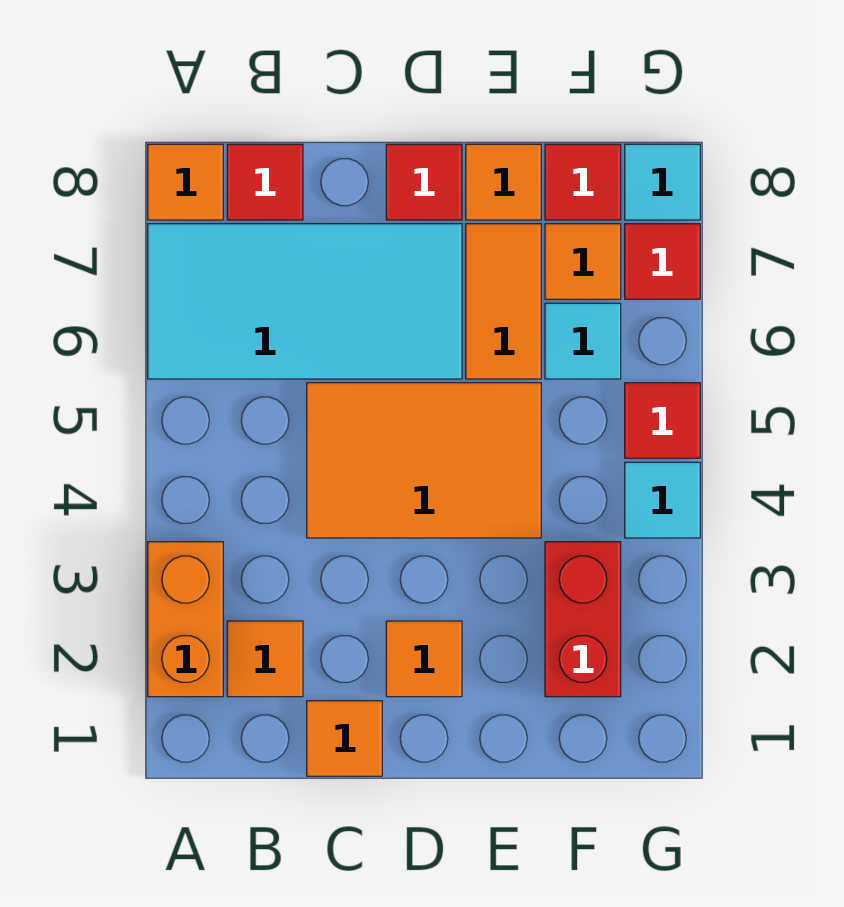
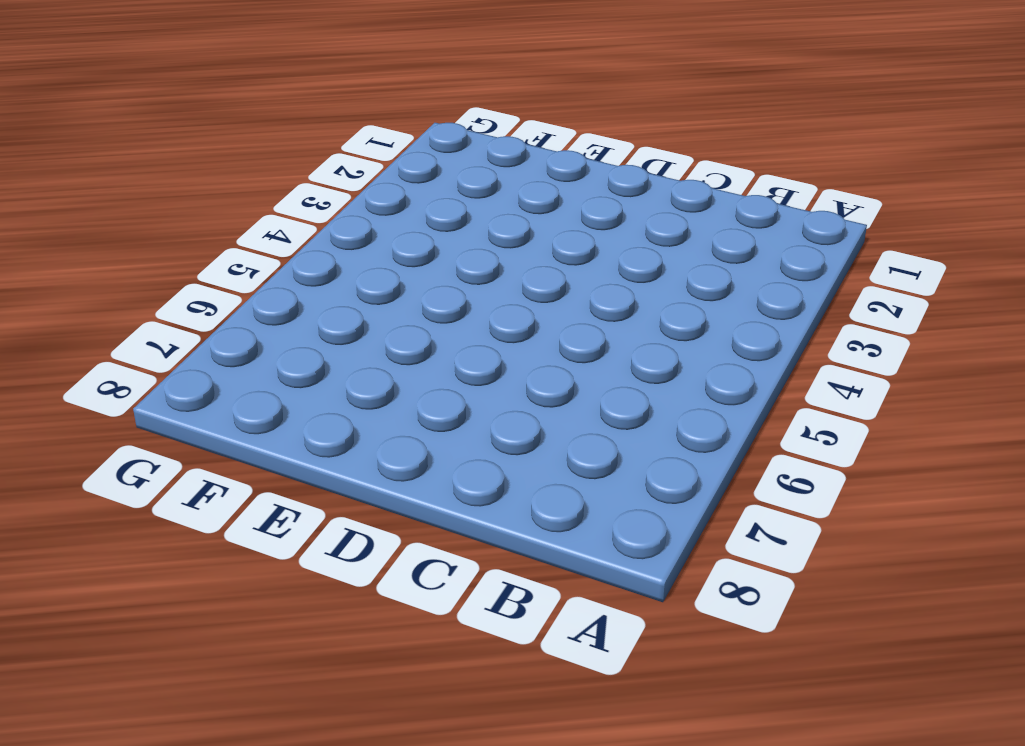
none -> orange 1x2 brick [148,542,223,697]
none -> cyan 2x4 tile [148,224,462,379]
none -> orange 1x1 tile [148,144,223,220]

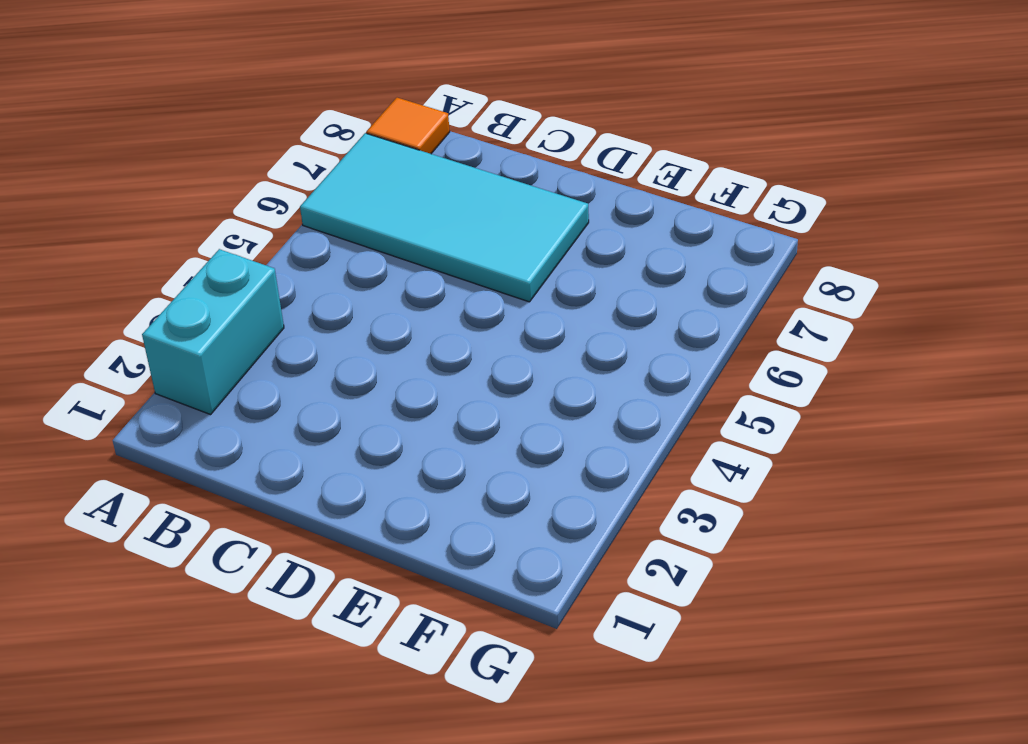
cyan 1x2 brick [142,249,284,415] -> orange 1x2 brick [148,542,223,697]
none -> orange 1x1 tile [227,621,303,697]
none -> red 1x1 tile [227,144,303,220]
none -> orange 1x1 tile [307,701,382,776]

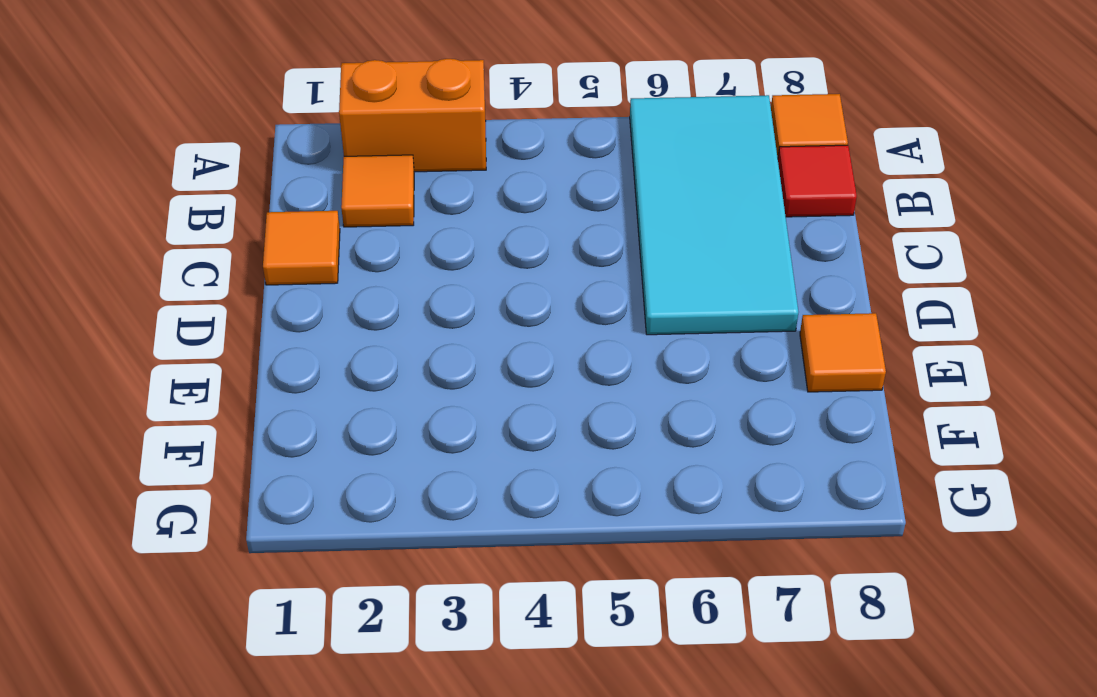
none -> orange 2x3 tile [307,383,541,538]
none -> orange 1x1 tile [386,621,462,697]
none -> red 1x1 tile [386,144,462,220]

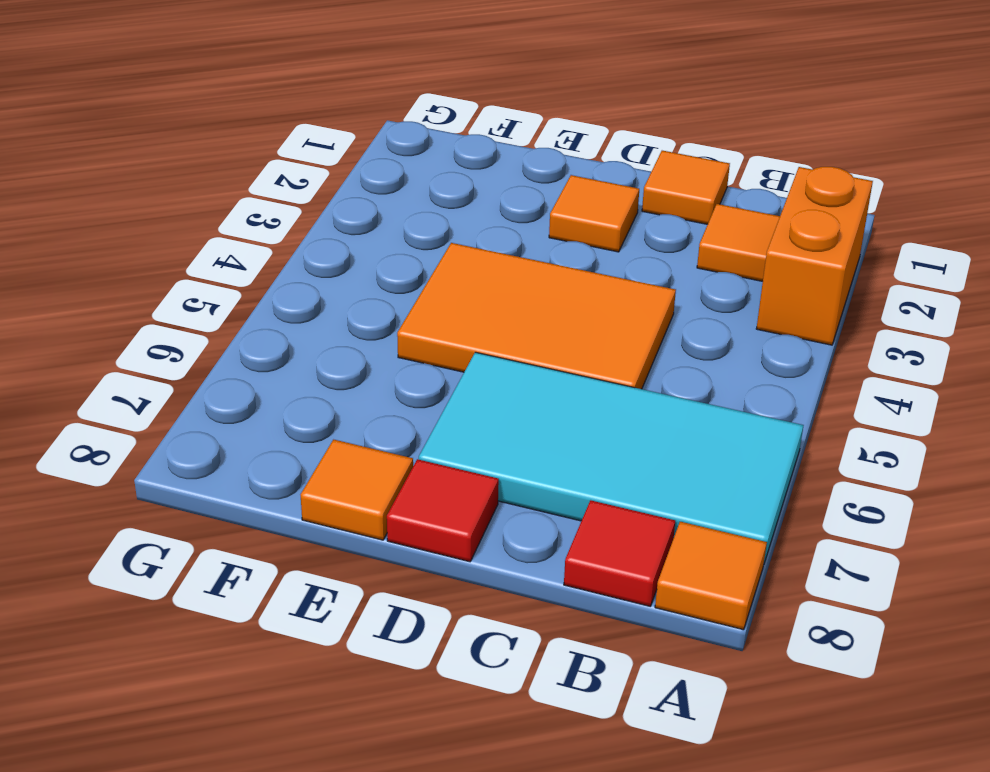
none -> orange 1x2 tile [466,224,541,379]
none -> red 1x2 brick [545,542,621,697]
none -> cyan 1x1 tile [545,303,621,379]

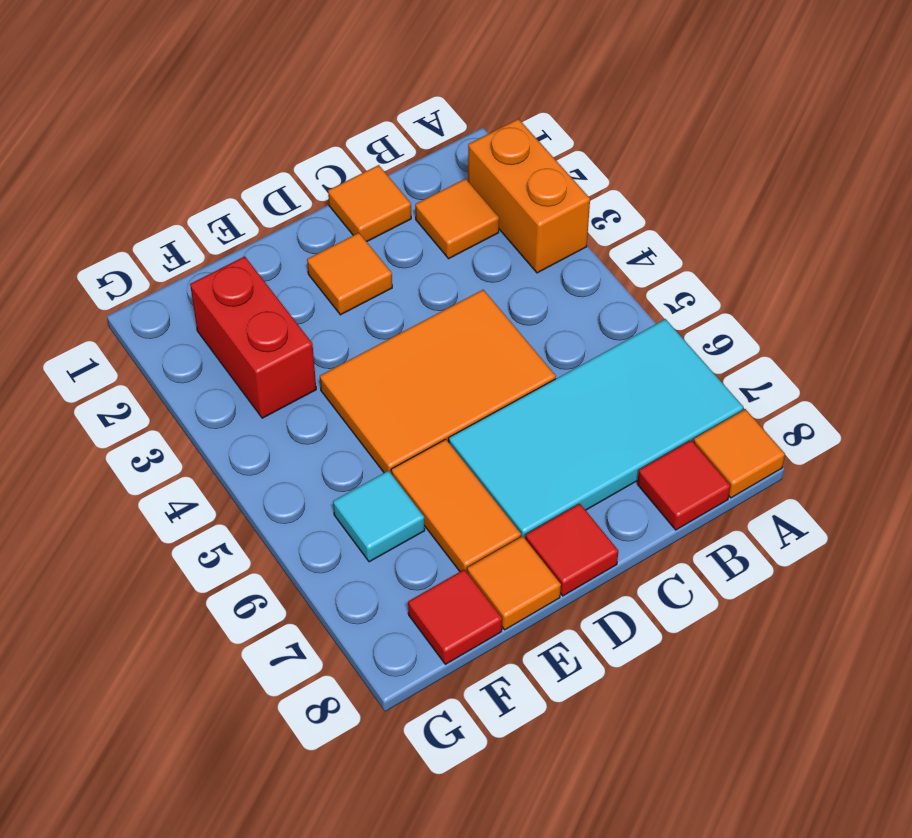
none -> orange 1x1 tile [545,224,621,299]
none -> cyan 1x1 tile [625,462,700,538]
none -> red 1x1 tile [625,383,700,458]

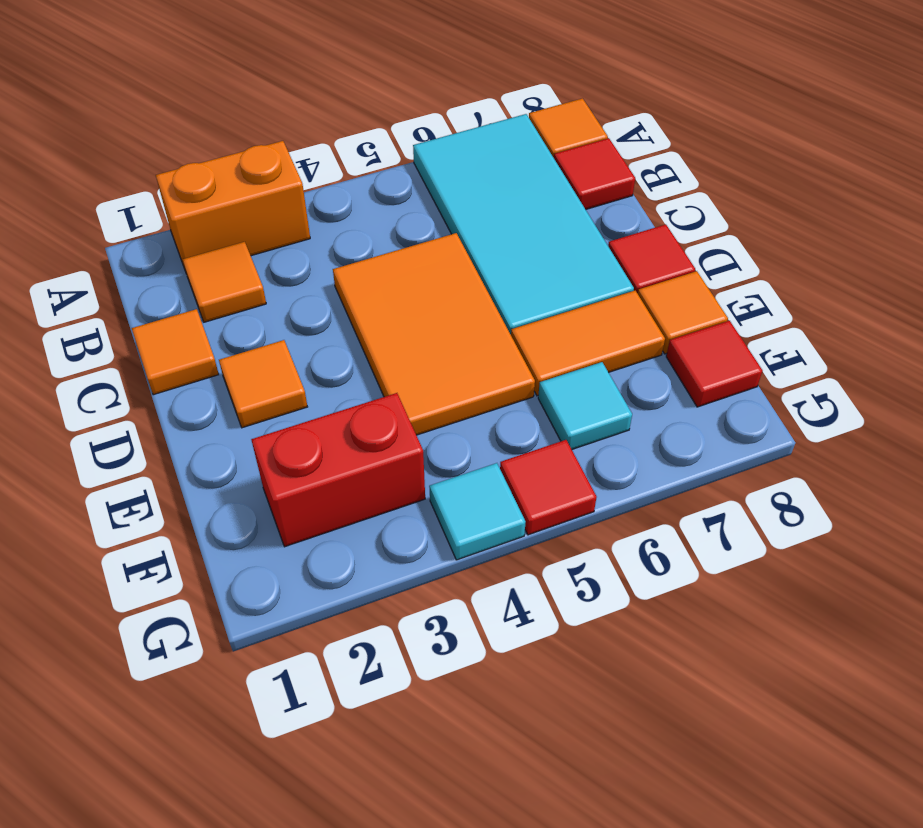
none -> orange 1x1 tile [545,224,621,299]
none -> red 1x1 tile [625,224,700,299]
none -> cyan 1x1 tile [625,144,700,220]

